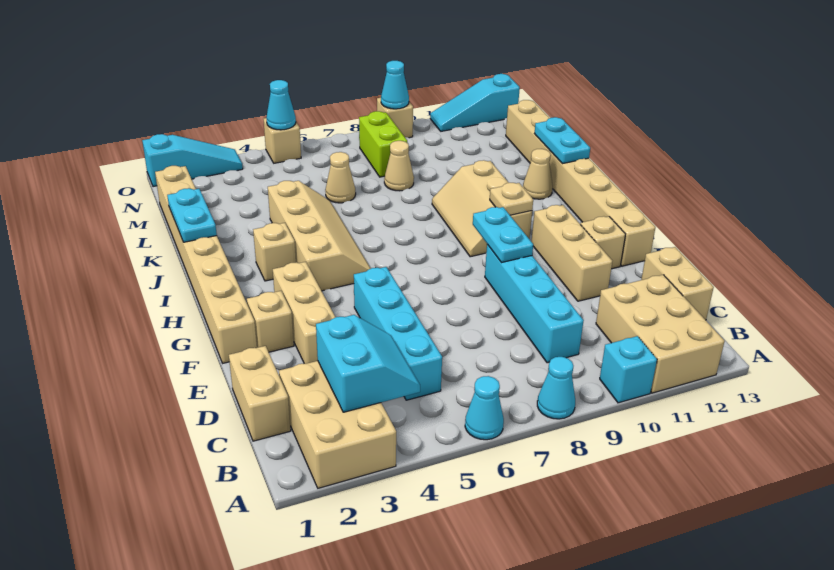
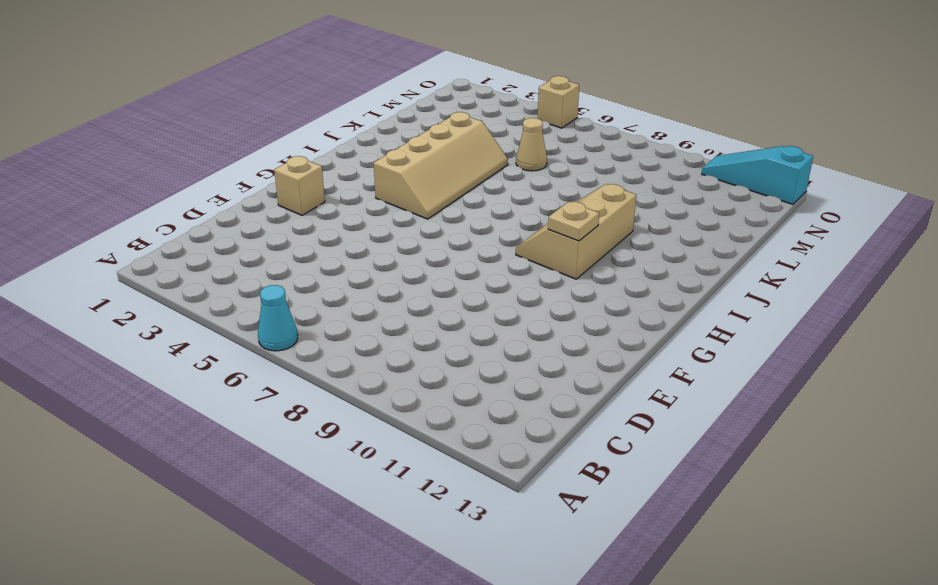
none -> tan 2x3 brick [279,361,396,488]
none -> cyan 1x1 cone [537,357,575,419]
none -> cyan 1x1 brick [600,336,657,403]
none -> tan 2x3 brick [596,275,725,393]

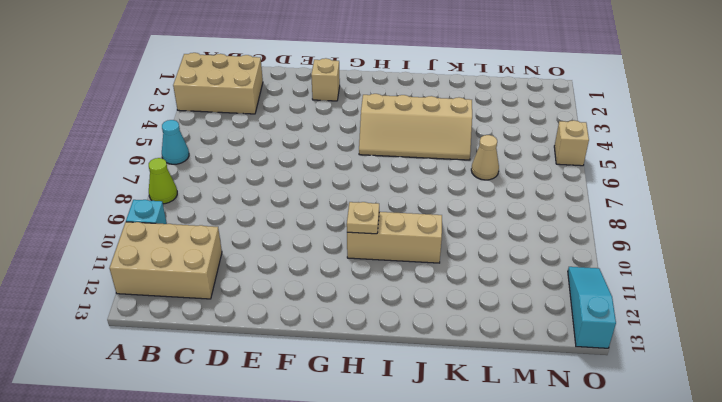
lime 1x1 cone [149,158,177,204] -> cyan 1x1 cone [537,357,575,419]
none -> tan 1x2 brick [229,346,291,441]
none -> cyan 1x4 brick [354,267,442,400]
none -> cyan 1x4 brick [485,244,584,363]
none -> tan 1x2 brick [641,247,714,320]

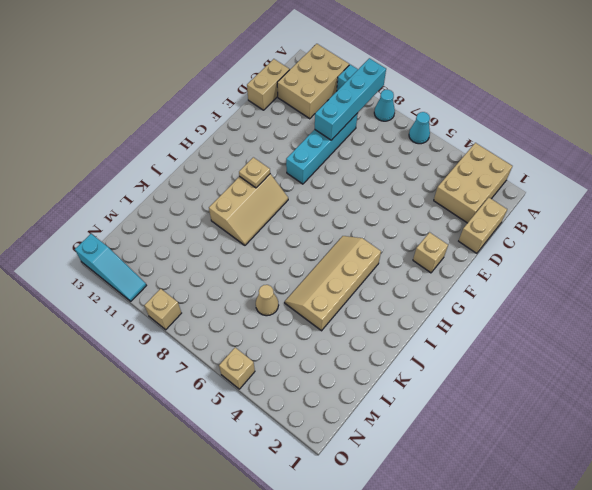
cyan 1x4 brick [315,58,386,140] -> cyan 1x4 brick moved to [354,267,442,400]
none -> tan 1x3 brick [273,262,336,364]
none -> tan 1x3 brick [531,205,612,301]
none -> tan 1x8 brick [155,166,257,363]
none -> tan 1x1 brick [580,216,625,269]

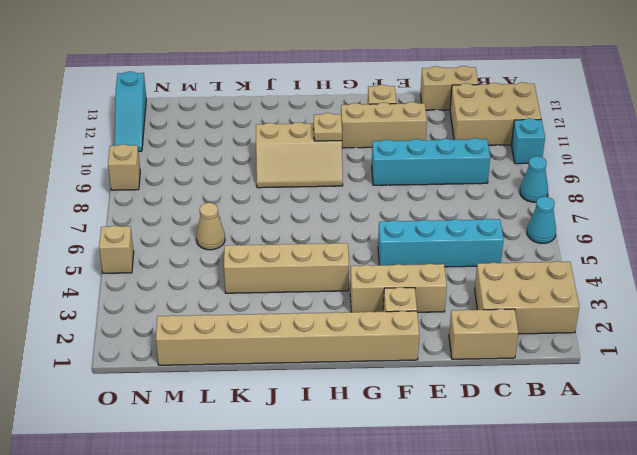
none -> tan 1x8 brick [506,100,655,266]
none -> tan 1x1 brick [253,223,296,281]
none -> tan 1x1 cone [523,149,553,199]
none -> tan 1x1 cone [384,141,414,191]

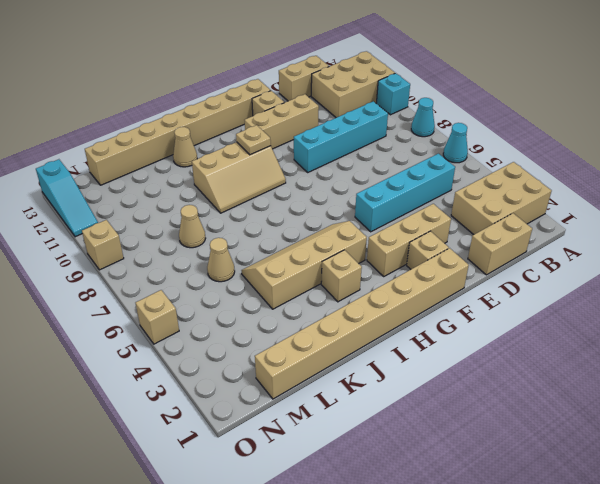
none -> lime 1x2 brick [359,111,407,177]
none -> cyan 1x3 slope [142,134,243,187]
none -> cyan 2x2 slope [316,315,420,412]
none -> cyan 1x2 plate [473,207,533,263]

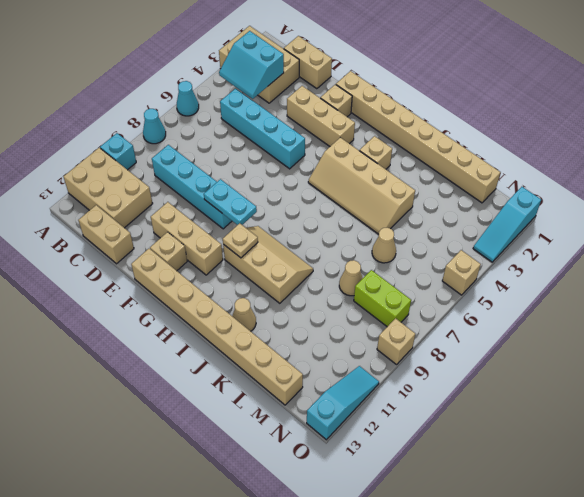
none -> cyan 1x2 plate [167,188,217,242]
none -> cyan 1x2 plate [534,117,590,164]
none -> cyan 1x1 cone [266,80,296,130]
none -> cyan 1x1 cone [381,61,409,109]

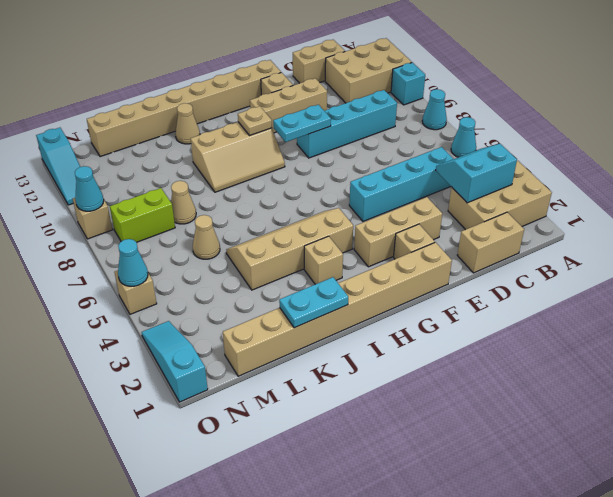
none -> cyan 1x2 plate [534,117,590,164]

